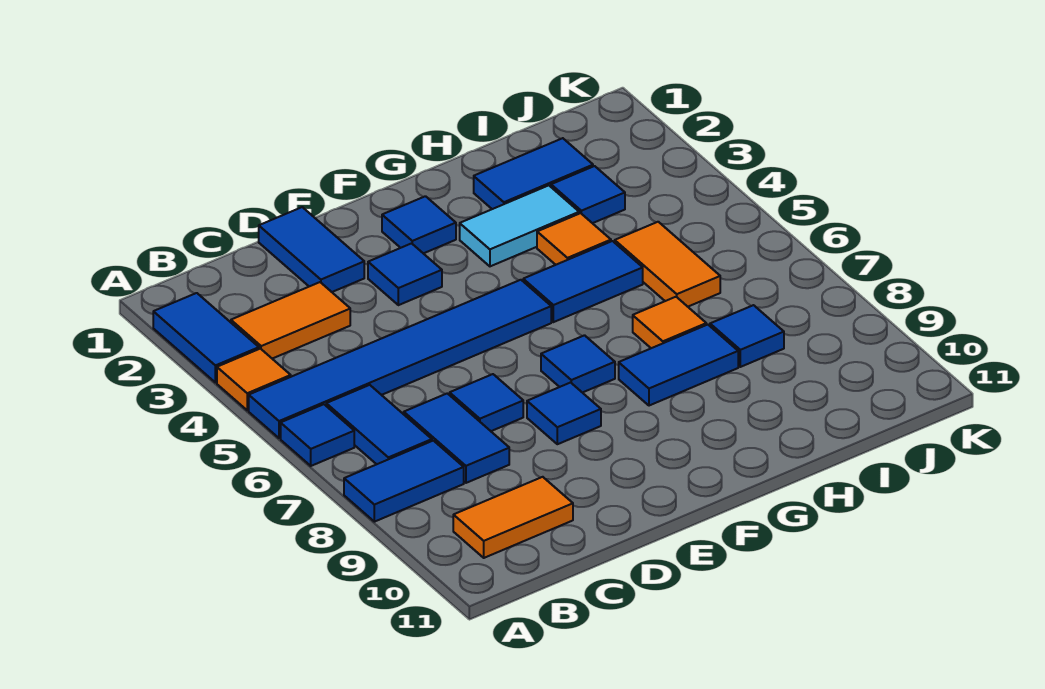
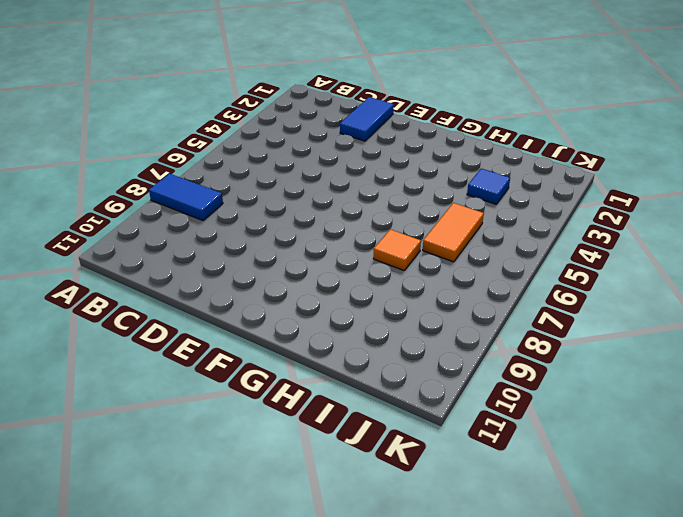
none -> blue 1x2 tile [153,293,259,383]
none -> orange 1x1 tile [217,349,291,410]
none -> blue 1x6 tile [249,280,551,438]

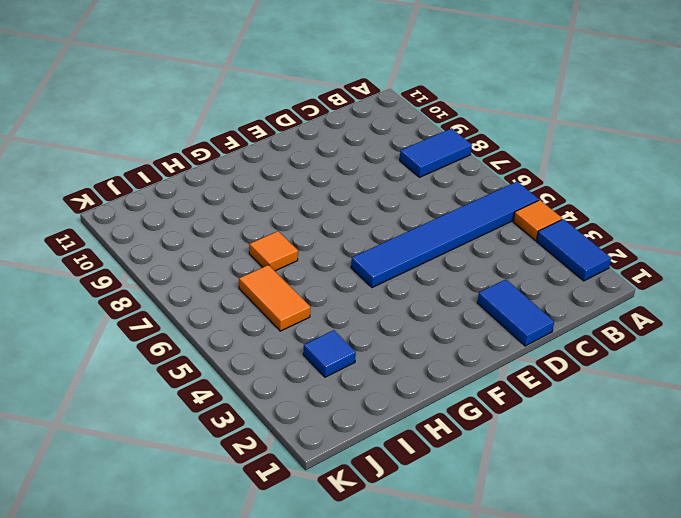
none -> blue 1x1 tile [281,404,354,466]
none -> orange 1x2 tile [231,282,350,359]
none -> blue 1x2 tile [326,385,432,464]

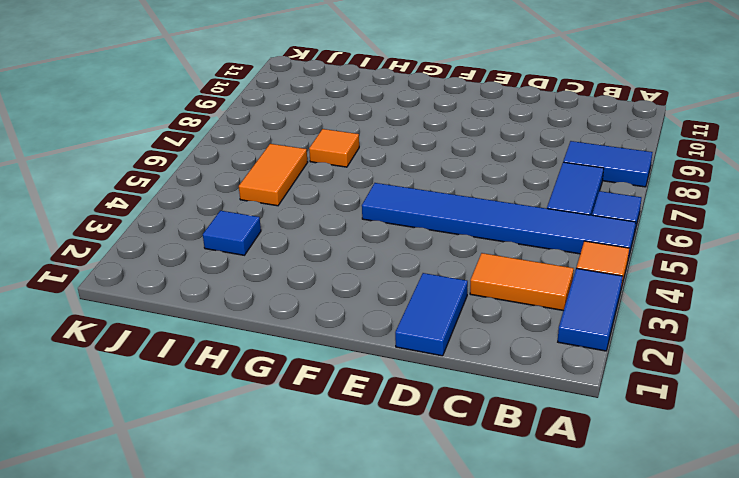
none -> orange 1x2 tile [453,477,573,558]
none -> blue 1x2 tile [404,393,509,483]
none -> blue 1x1 tile [450,374,523,431]

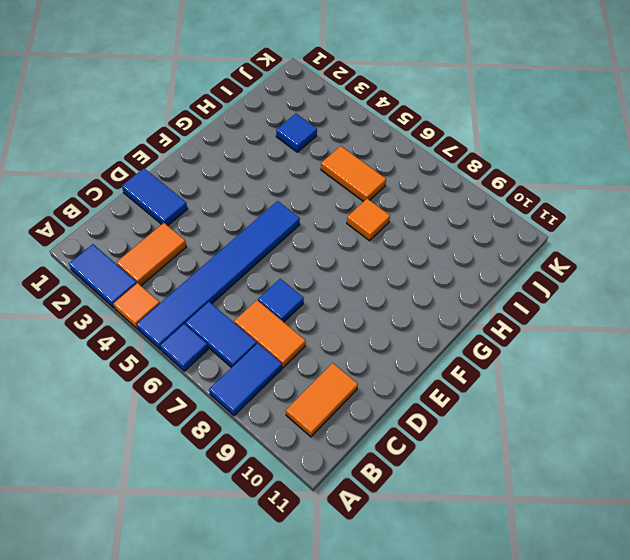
orange 1x2 tile [234,300,306,368] -> blue 1x2 tile [404,393,509,483]
none -> blue 1x1 tile [368,243,442,305]
none -> blue 1x1 tile [527,383,601,444]
none -> blue 1x1 tile [382,196,456,253]

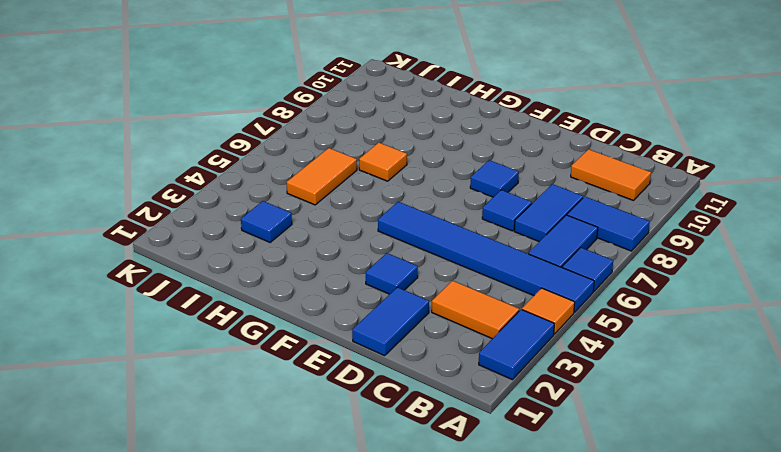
none -> blue 1x1 tile [382,196,456,253]
none -> blue 1x1 tile [541,335,615,393]
none -> cyan 1x2 tile [460,185,579,266]

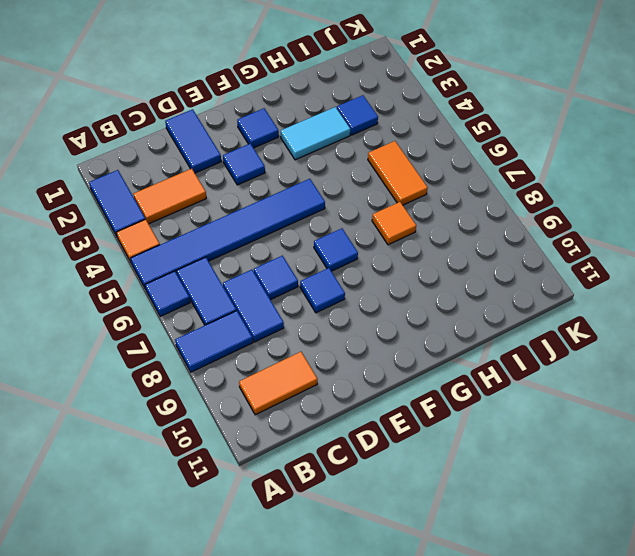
none -> blue 1x2 tile [523,241,643,322]
none -> blue 1x2 tile [619,325,738,406]
none -> blue 1x2 tile [474,138,593,209]

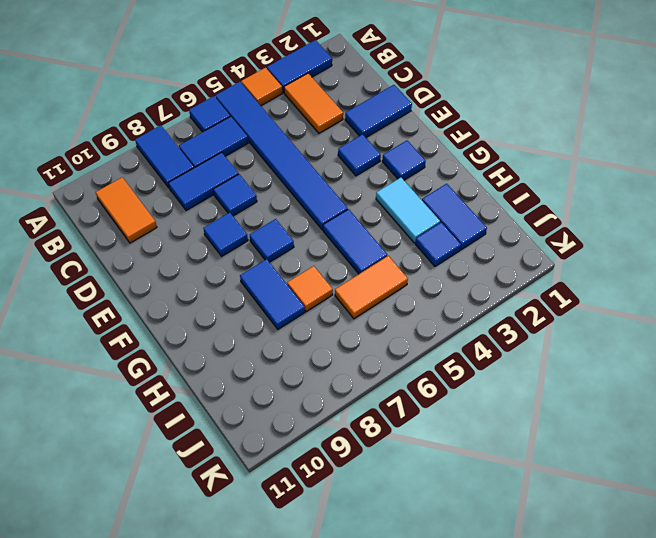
none -> orange 1x1 tile [537,213,611,265]
none -> blue 1x1 tile [710,305,784,367]

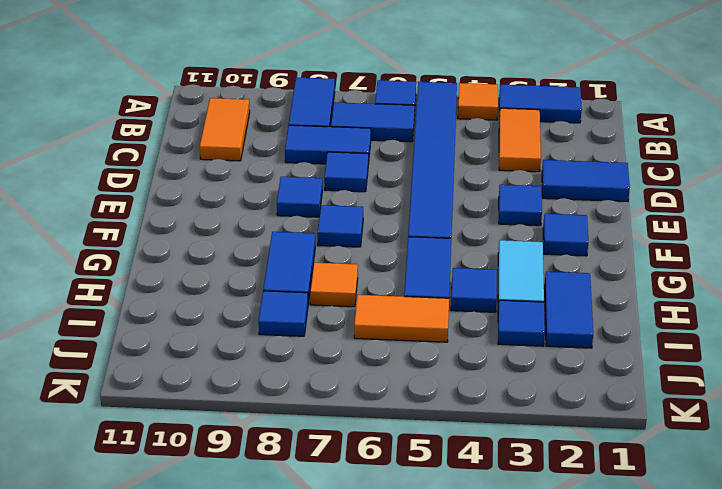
blue 1x1 tile [451,268,497,312] -> orange 1x1 tile [537,213,611,265]

